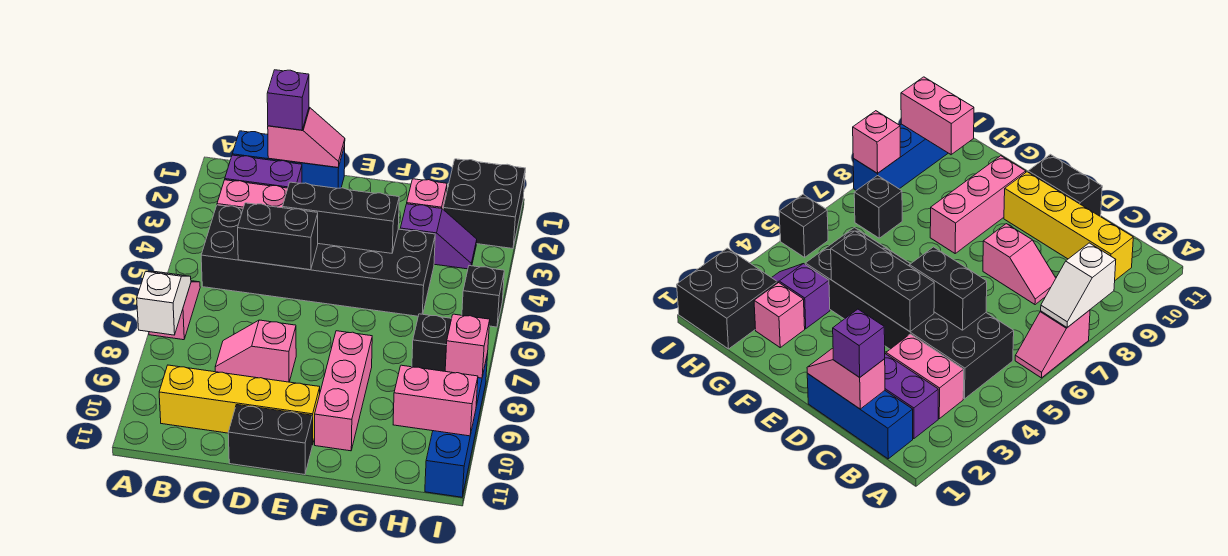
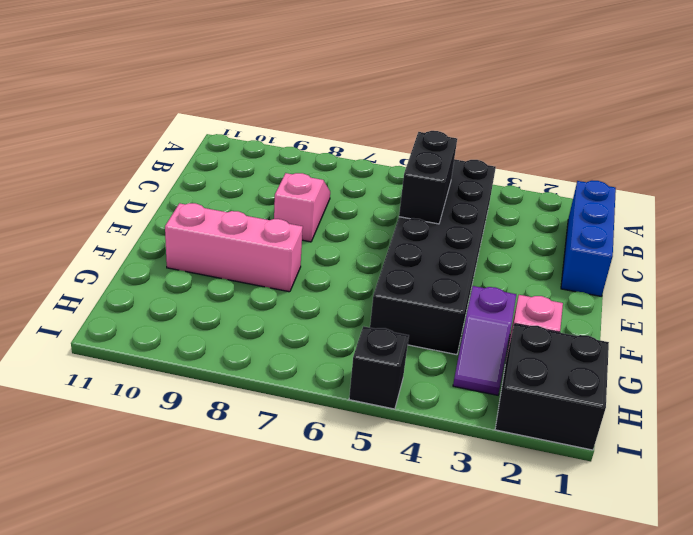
none -> pink 1x2 slope [149,281,200,340]
none -> purple 1x2 brick [225,155,302,188]
none -> pink 1x2 brick [217,180,288,208]

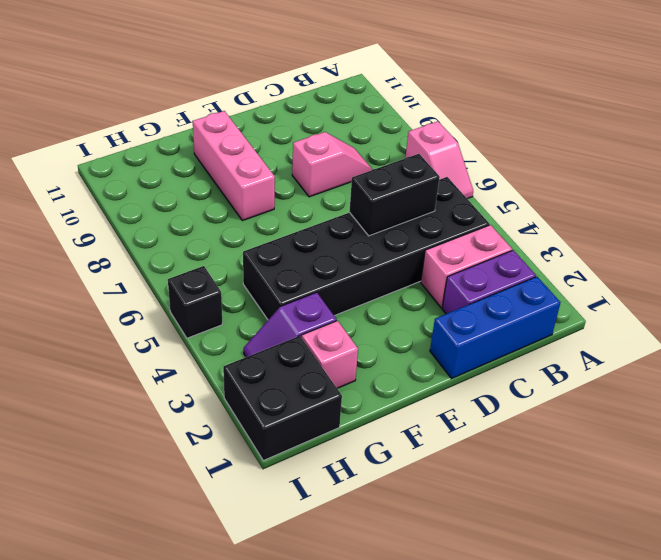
none -> yellow 1x4 brick [159,365,320,445]
none -> black 1x2 brick [228,405,312,475]
none -> black 1x1 brick [412,314,452,371]

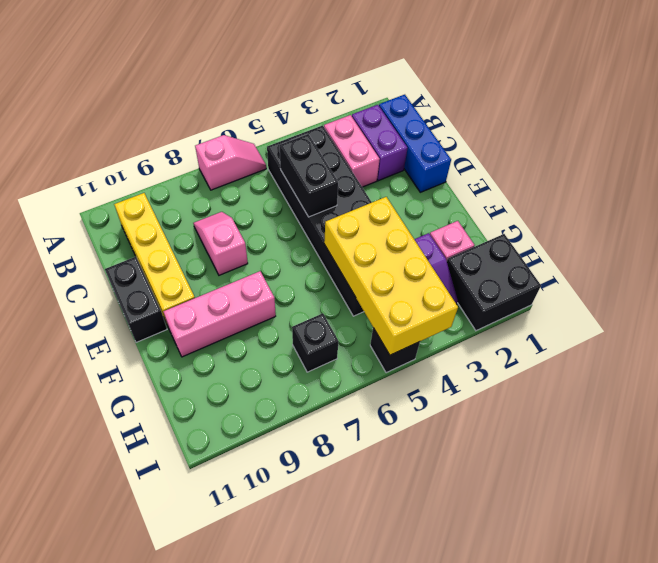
yellow 2x4 brick [324,197,458,355] -> black 1x3 brick [283,182,399,253]
none -> blue 1x4 brick [425,353,488,497]
none -> white 1x2 slope [137,271,191,335]
none -> pink 1x2 slope [268,107,345,168]

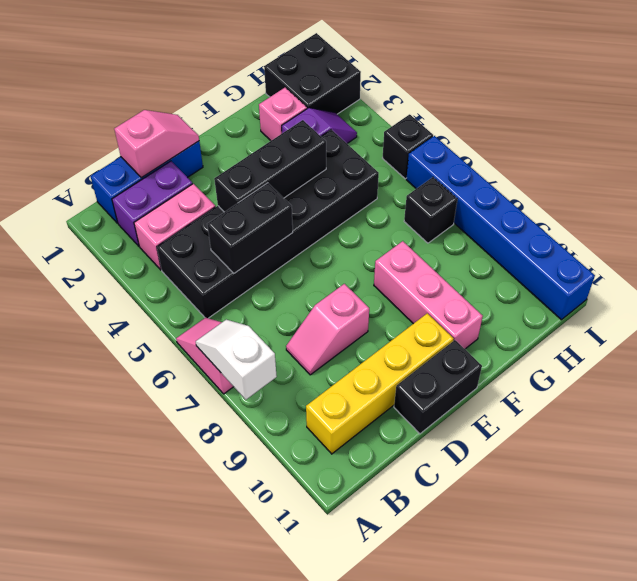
blue 1x6 brick [406,136,595,320] -> blue 1x4 brick [425,353,488,497]
none -> pink 1x2 brick [393,365,478,436]
none -> pink 1x1 brick [445,314,490,378]
none -> purple 1x1 brick [267,70,309,130]

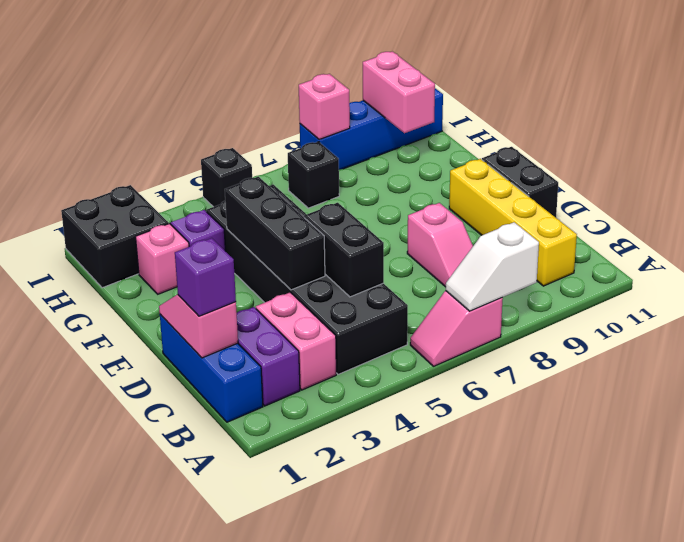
none -> pink 1x3 brick [315,331,372,451]

